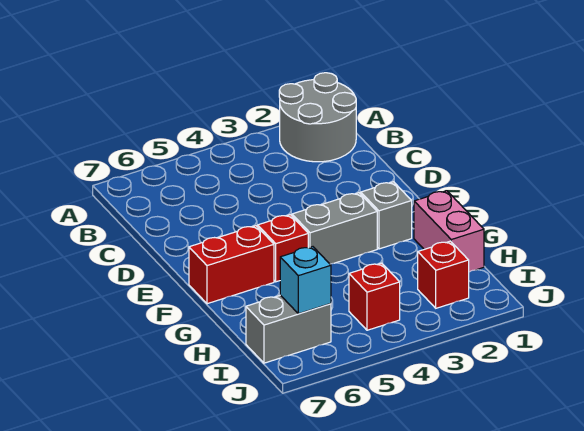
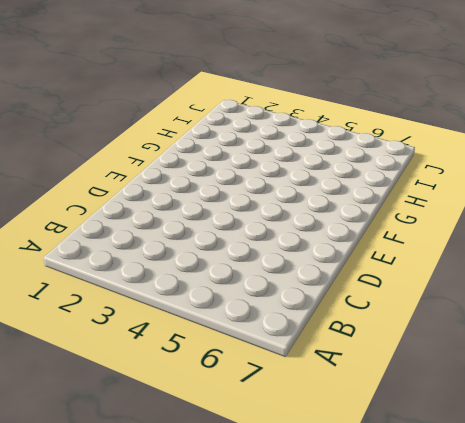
none -> grey 2x2 round brick [279,73,356,162]
none -> grey 1x1 brick [361,182,412,249]

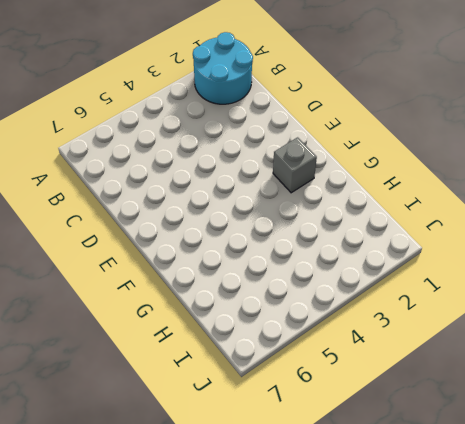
cyan 2x2 round brick [193,32,253,104] -> grey 2x2 round brick [279,73,356,162]
none -> grey 1x2 brick [292,193,377,264]
none -> red 1x1 brick [258,215,308,282]

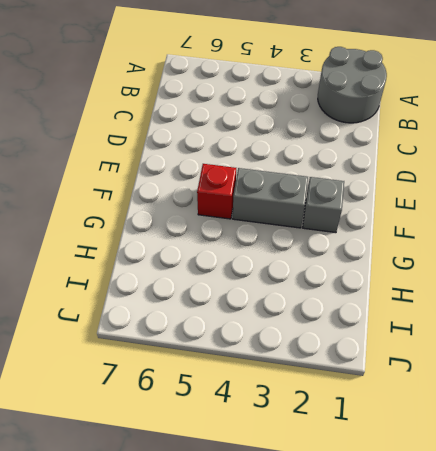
none -> red 1x2 brick [189,226,274,304]
none -> pink 1x2 brick [414,191,484,272]

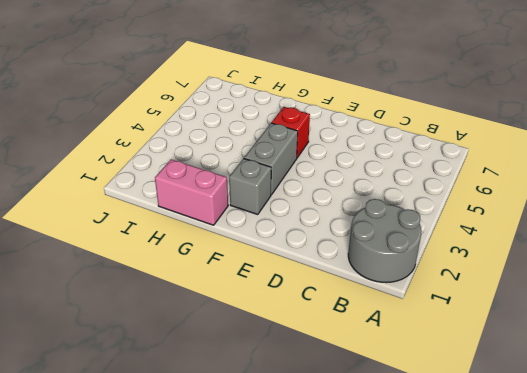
none -> red 1x2 brick [189,226,274,304]
none -> red 1x1 brick [418,241,469,308]

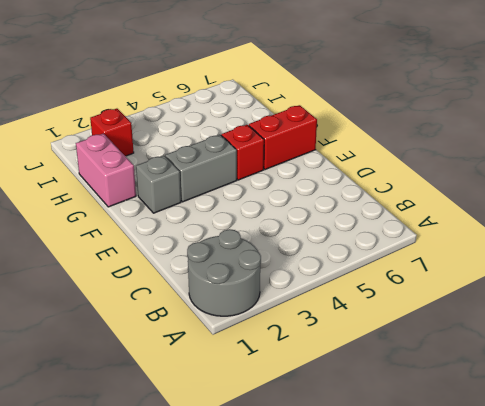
none -> red 1x1 brick [349,263,400,330]
none -> grey 1x2 brick [246,295,331,363]

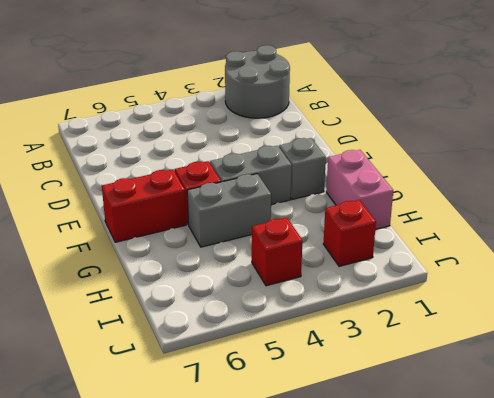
grey 1x2 brick [187,174,271,247] -> grey 1x2 brick moved to [246,295,331,363]
none -> cyan 1x1 brick [280,247,331,314]

